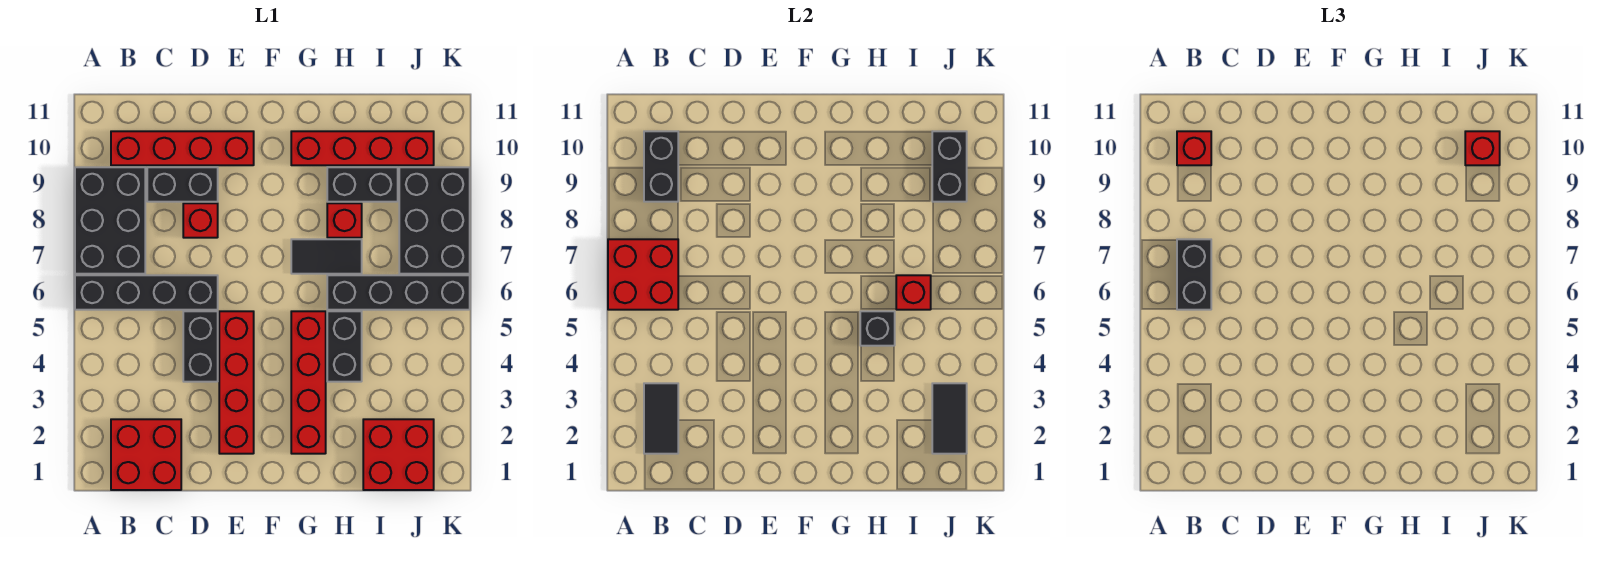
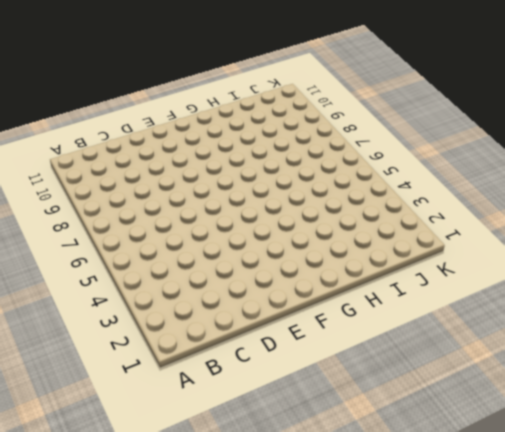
none -> black 1x4 brick [75,275,218,310]
none -> black 2x3 brick [75,167,145,274]
none -> red 2x2 brick [111,419,181,490]

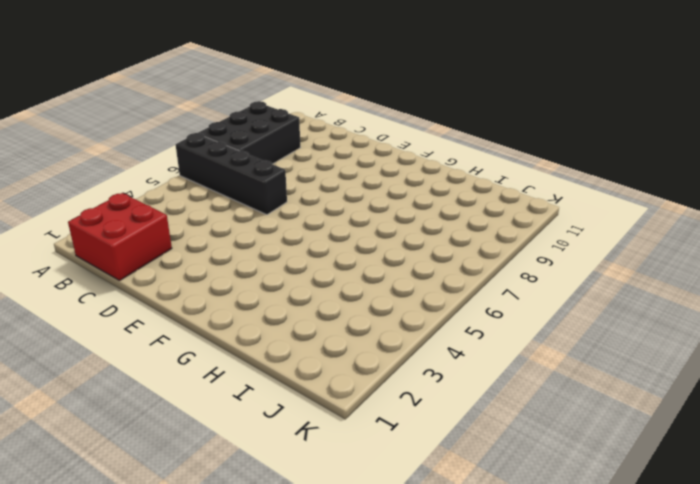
none -> red 1x4 brick [111,131,254,165]
none -> black 1x2 brick [147,167,218,202]
none -> black 1x2 brick [183,311,218,382]

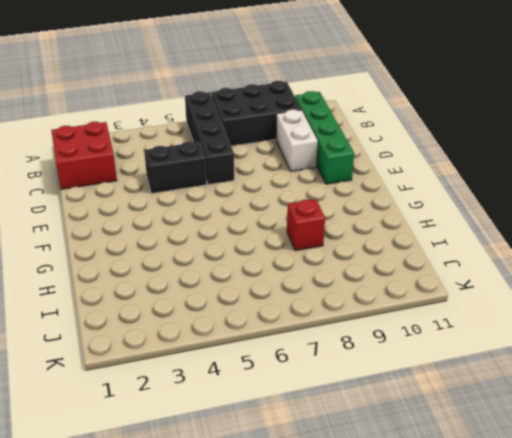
green 1x4 brick [295,91,354,184] -> red 1x4 brick [111,131,254,165]
white 1x2 brick [276,110,318,171] -> black 1x2 brick [147,167,218,202]
none -> red 1x1 brick [183,203,218,238]
none -> red 1x4 brick [219,311,254,454]
none -> red 1x4 brick [291,311,326,454]

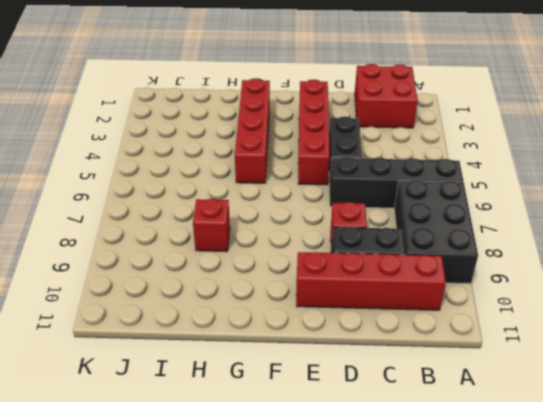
none -> black 1x2 tile [291,239,362,274]
none -> red 1x4 brick [291,131,434,165]
none -> black 1x2 brick [327,311,362,382]

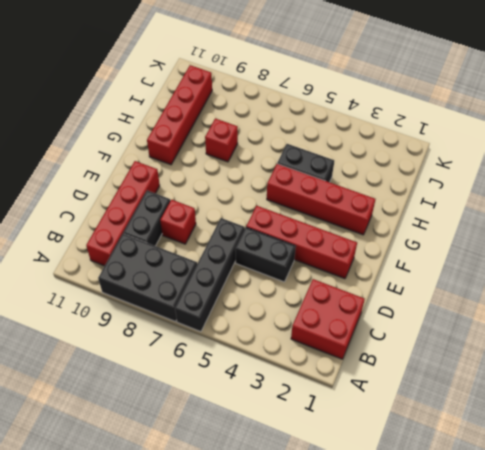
none -> black 1x2 tile [291,239,362,274]
none -> black 1x4 brick [327,275,470,310]
none -> black 1x2 brick [327,167,398,202]

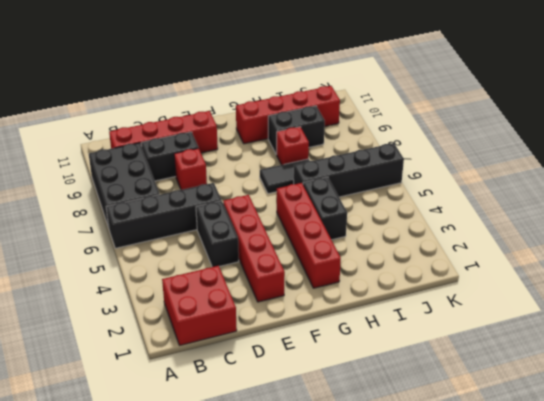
none -> red 2x2 brick [363,419,434,490]
none -> black 2x3 brick [399,167,470,274]
none -> red 2x2 brick [608,239,678,310]

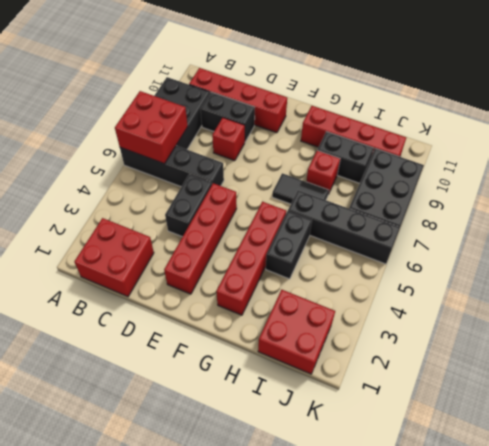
none -> black 1x2 tile [644,383,678,454]
none -> black 1x2 brick [644,131,678,202]
none -> black 1x1 brick [860,311,895,346]

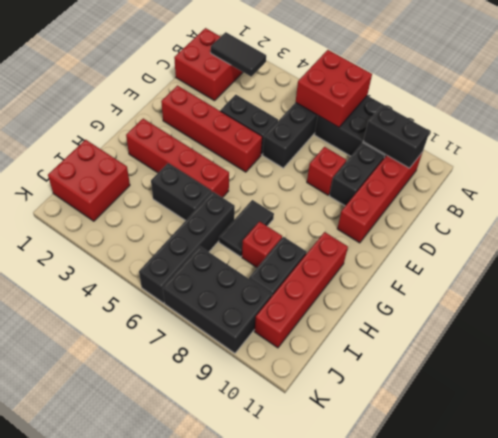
none -> black 1x1 brick [860,311,895,346]
none -> red 1x1 brick [896,275,931,310]
none -> black 1x2 tile [932,383,967,454]

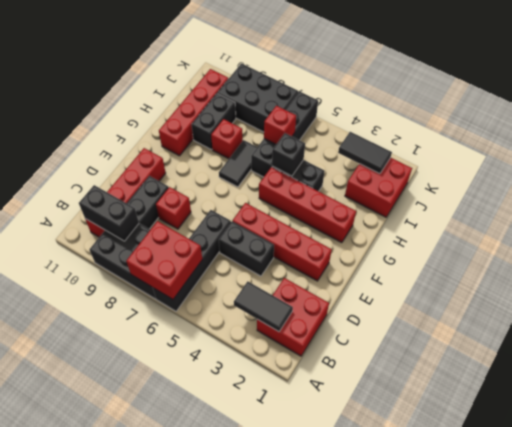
none -> black 1x2 brick [932,131,967,202]
none -> black 1x2 brick [1177,239,1211,310]
none -> red 1x1 brick [1177,131,1211,165]

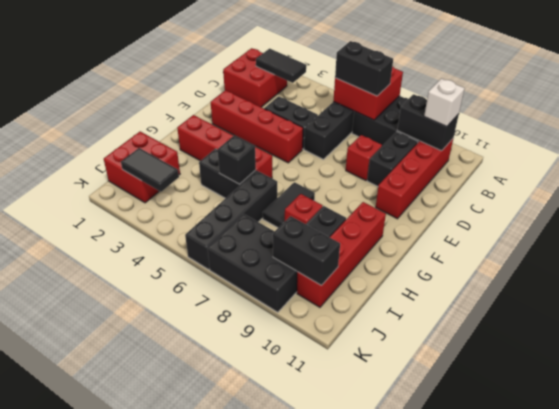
white 1x1 brick [424,79,465,127] -> red 1x1 brick [1177,131,1211,165]
none -> red 1x1 brick [896,275,931,310]
none -> red 1x1 brick [1465,131,1500,165]

